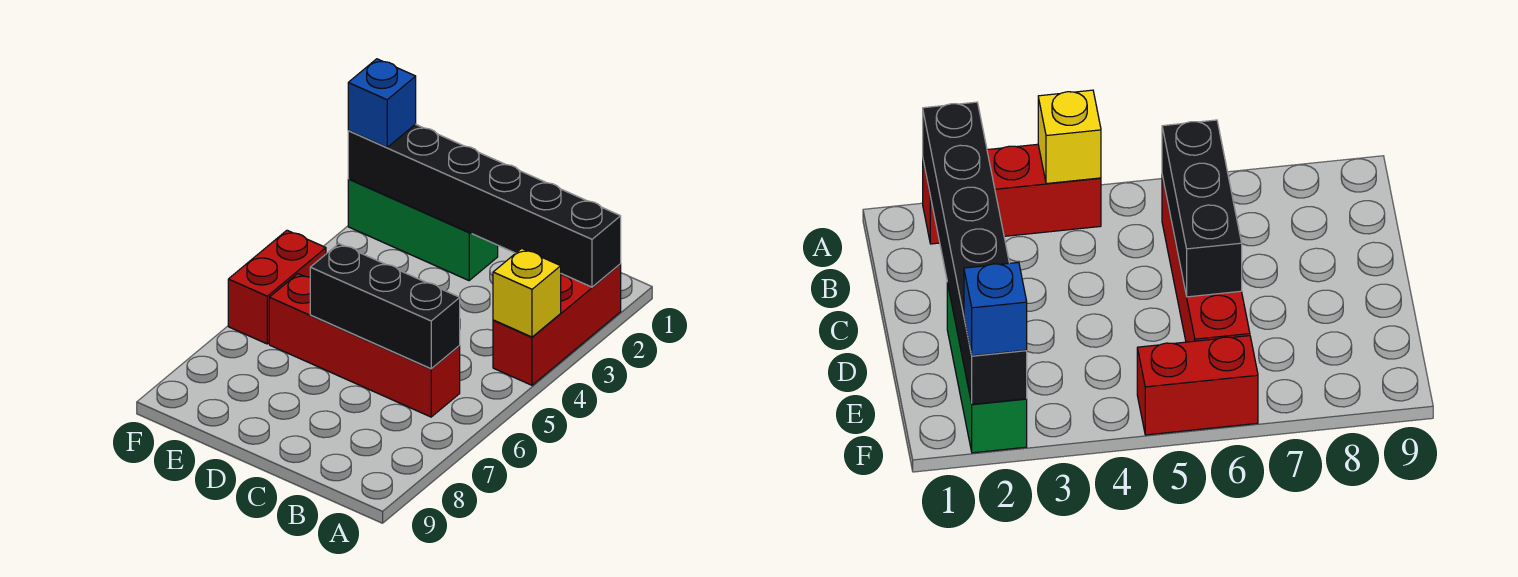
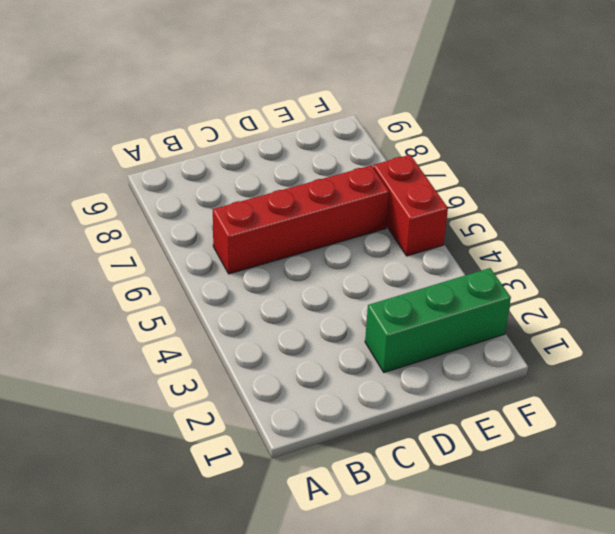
none -> red 1x3 brick [493,264,621,385]
none -> black 1x6 brick [348,124,621,287]

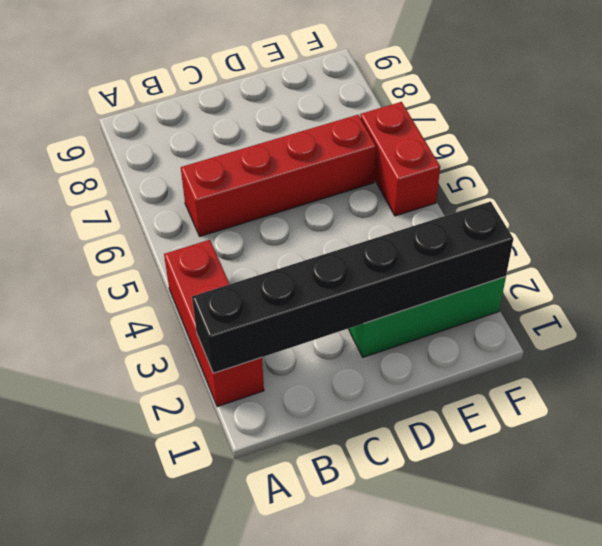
none -> yellow 1x1 brick [493,248,561,337]
none -> black 1x3 brick [310,244,460,369]

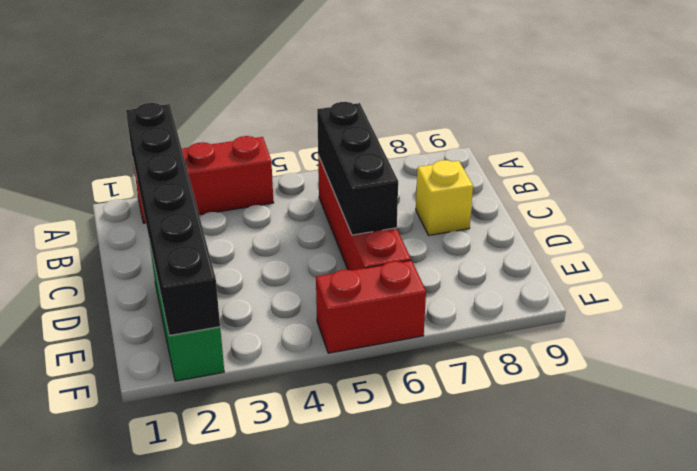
yellow 1x1 brick [416,160,473,235] -> yellow 1x1 brick moved to [493,248,561,337]
none -> blue 1x1 brick [348,59,416,147]

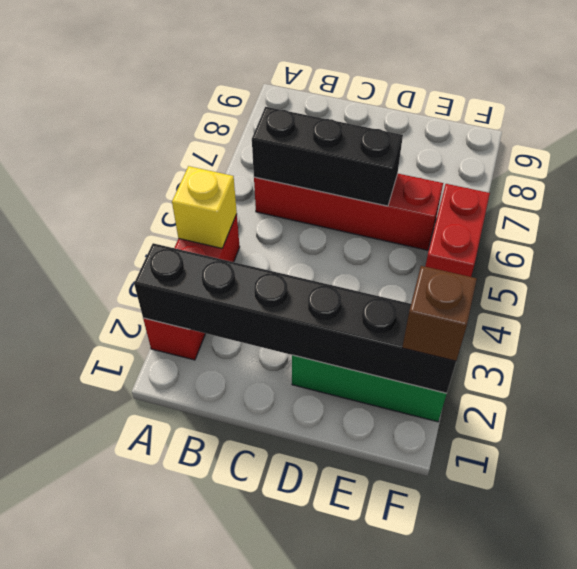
brown 1x1 brick [402,266,477,361] -> blue 1x1 brick [348,59,416,147]

